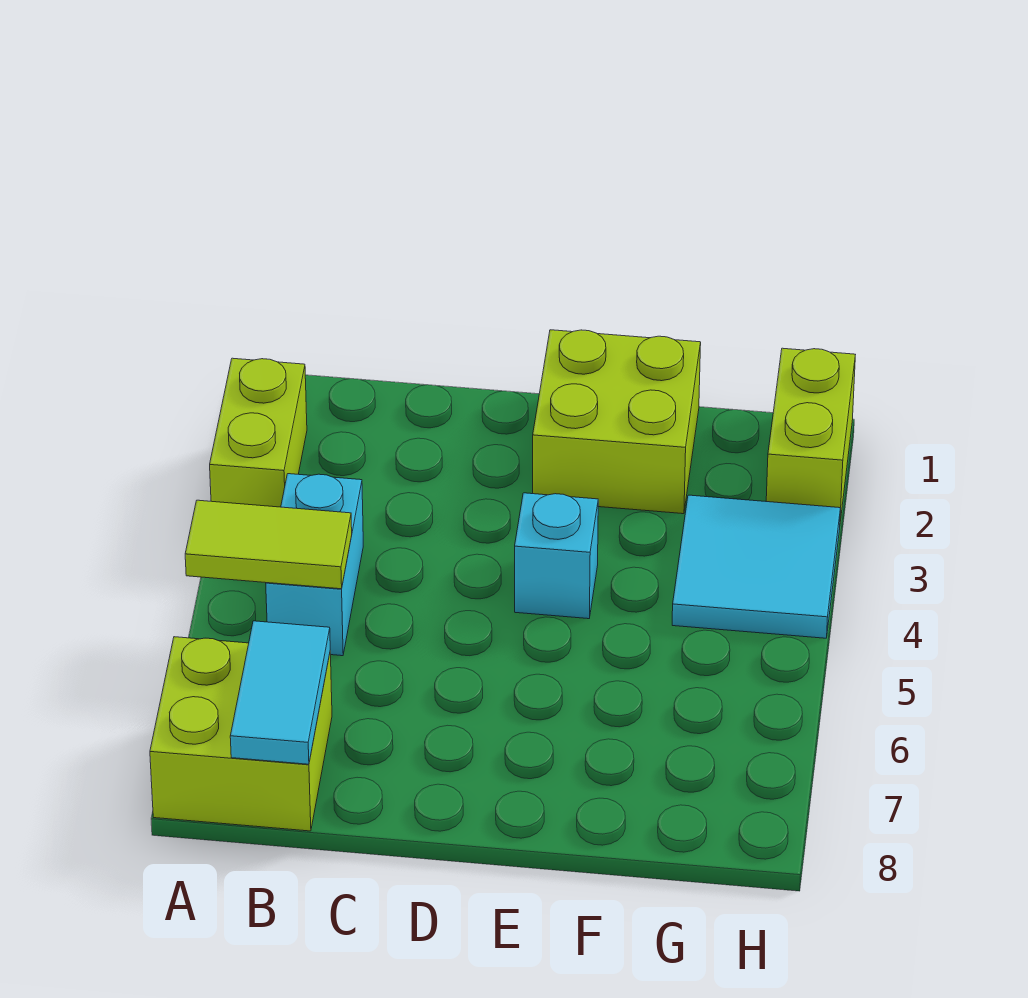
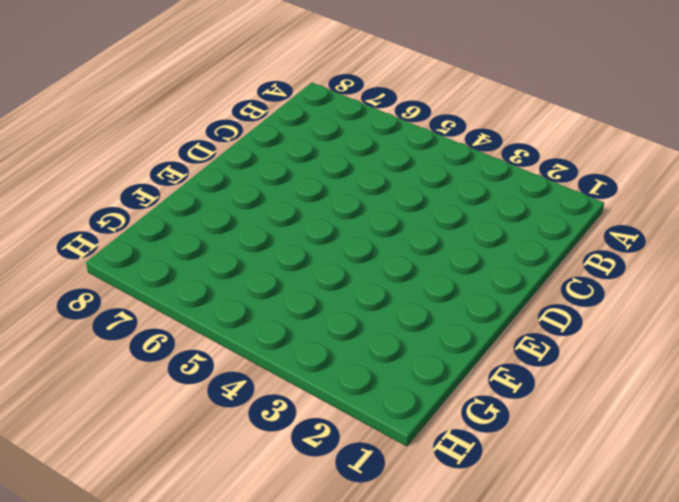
none -> lime 1x2 brick [210,358,307,507]
none -> lime 2x2 brick [150,637,332,831]

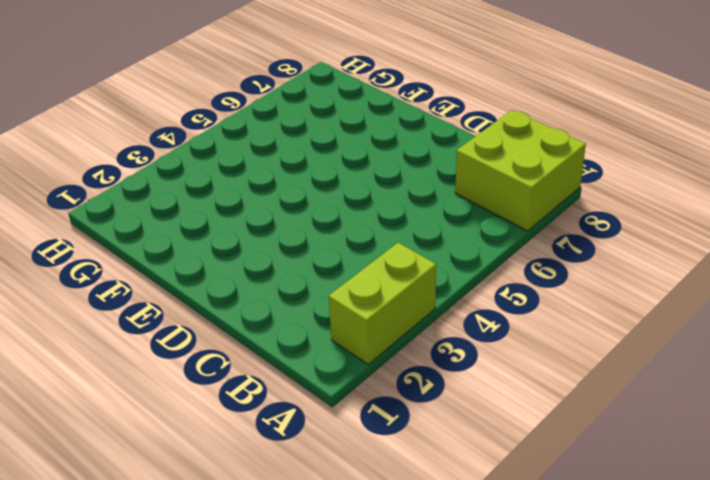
none -> cyan 1x2 brick [266,474,363,656]
none -> lime 2x2 brick [533,330,701,514]

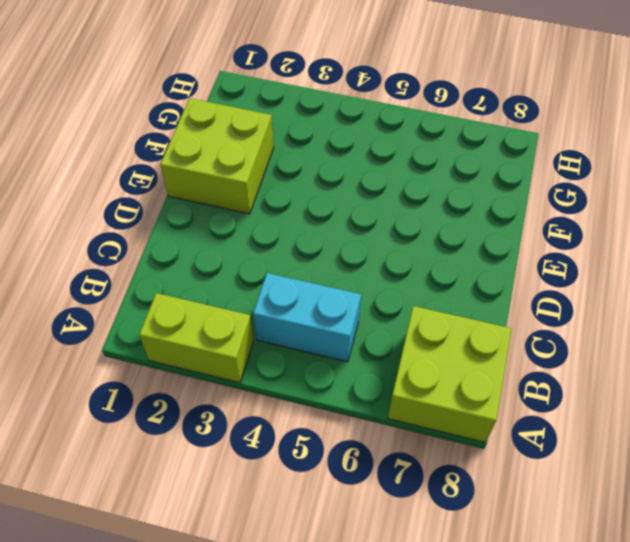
none -> cyan 1x1 brick [515,493,598,619]
none -> cyan 2x2 tile [672,495,840,638]

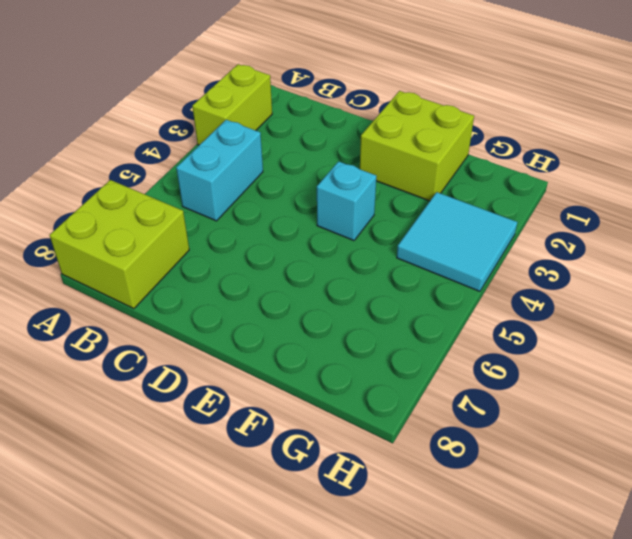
none -> lime 1x2 brick [766,348,855,521]
none -> lime 1x2 tile [185,500,352,589]

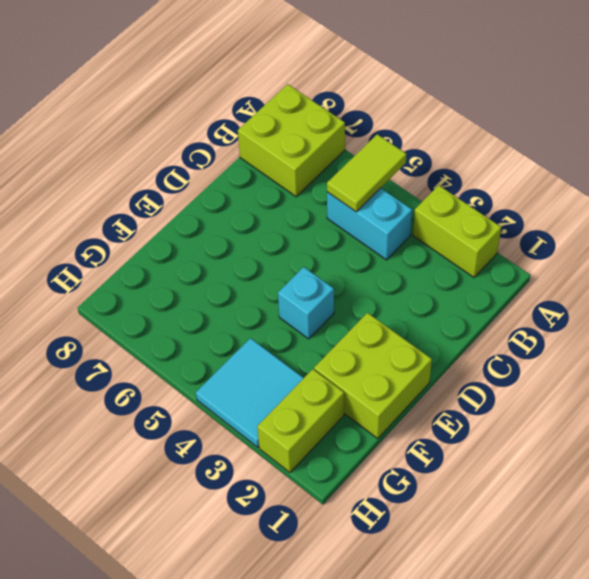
lime 1x2 brick [257,369,344,472] -> lime 1x2 brick turned to [766,348,855,521]
none -> cyan 1x2 tile [230,621,330,764]

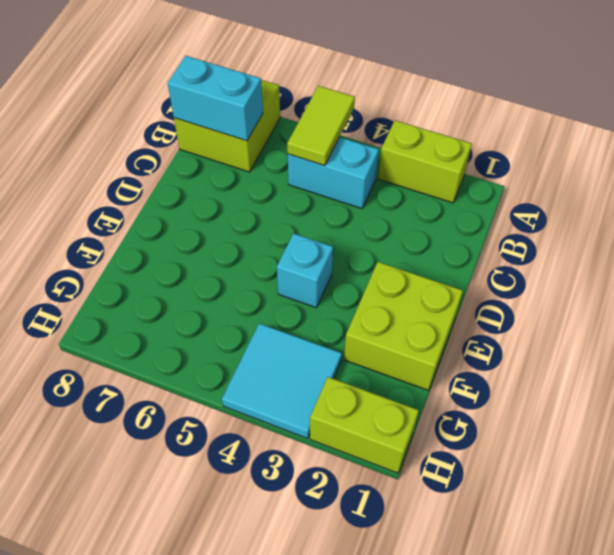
cyan 1x2 brick [168,56,263,141] -> cyan 1x2 tile [230,621,330,764]

